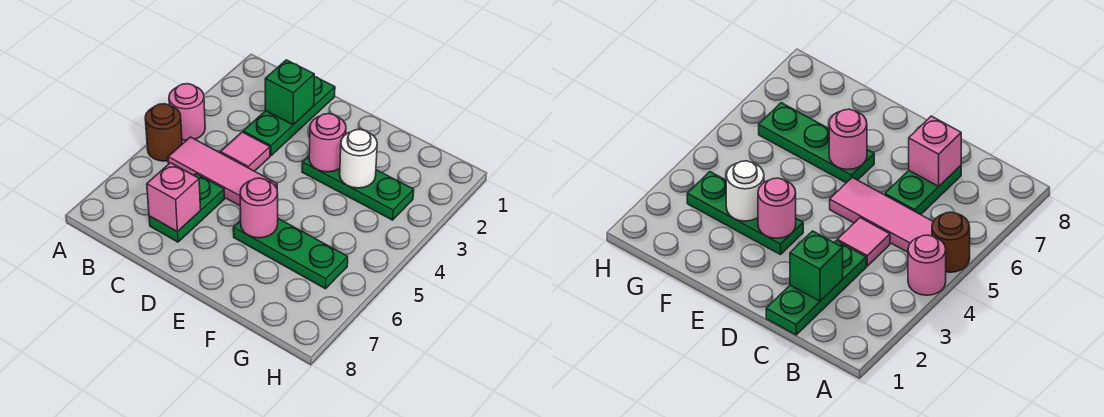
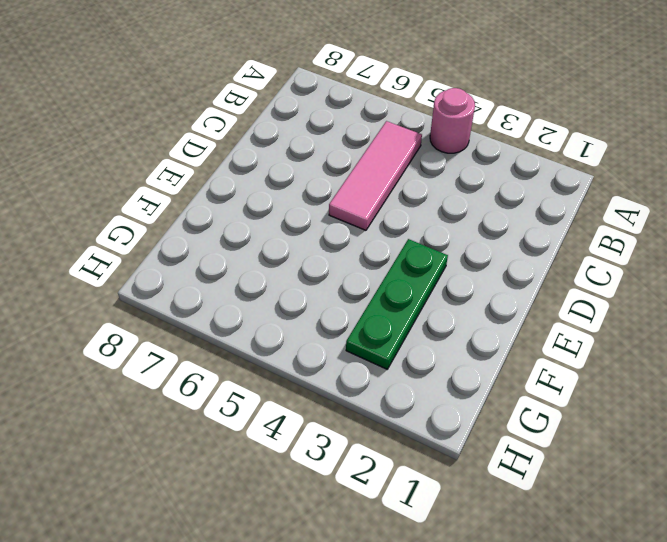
none -> brown 1x1 round brick [145,104,182,161]
none -> green 1x3 plate [243,77,335,156]
none -> pink 1x1 tile [220,132,270,171]

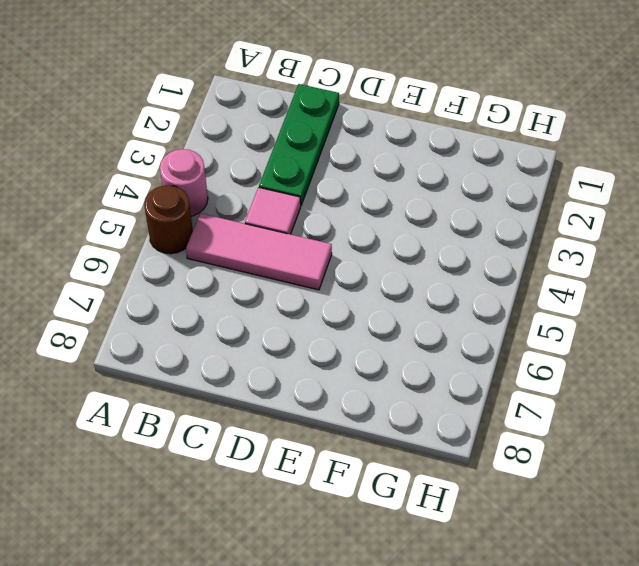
none -> green 1x2 plate [149,174,225,242]
none -> green 1x3 plate [302,156,414,220]
none -> green 1x3 plate [233,219,348,289]

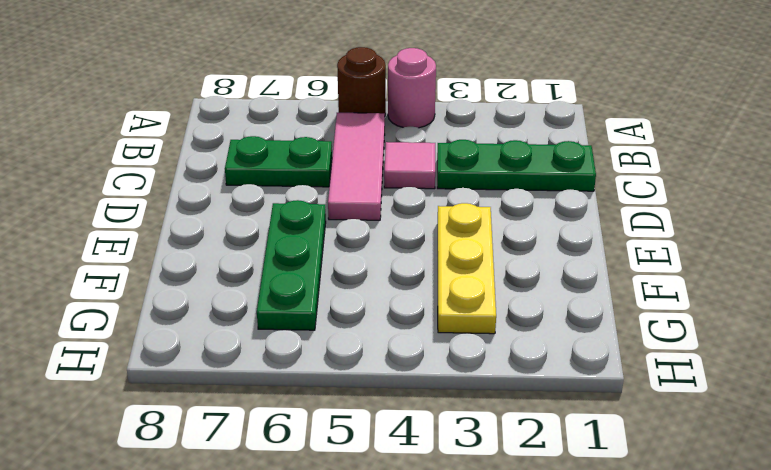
yellow 1x3 plate [438,203,496,334] -> green 1x3 plate [302,156,414,220]
none -> green 1x1 brick [265,60,314,125]
none -> pink 1x1 brick [147,163,201,232]
none -> pink 1x1 round brick [309,114,346,172]

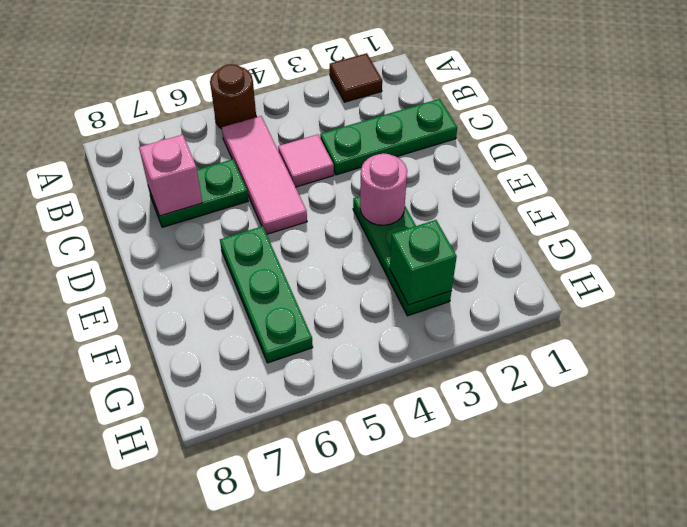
brown 1x1 tile [330,53,382,102] -> none
green 1x1 brick [390,220,457,305] -> green 1x1 brick moved to [265,60,314,125]
none -> pink 1x1 round brick [169,84,205,140]
none -> pink 1x1 round brick [240,178,278,238]
none -> white 1x1 round brick [340,129,377,188]

